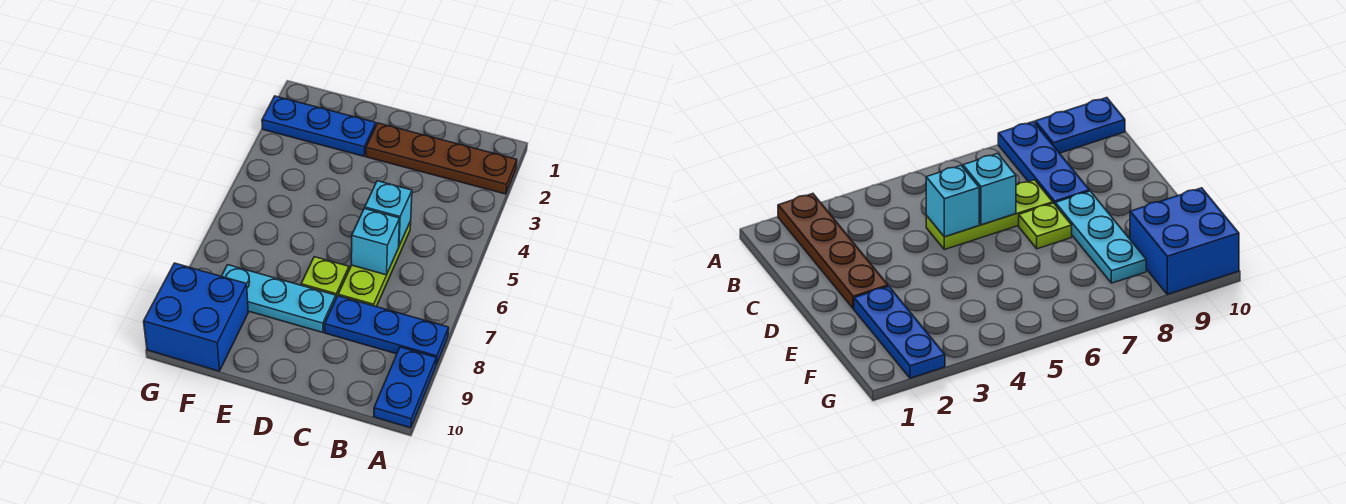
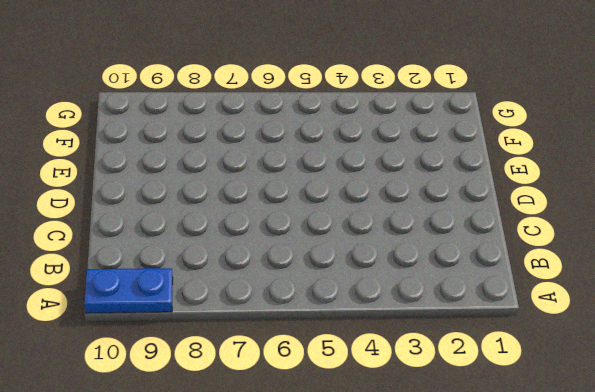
none -> brown 1x4 plate [366,123,517,194]
none -> blue 1x3 plate [325,296,449,365]

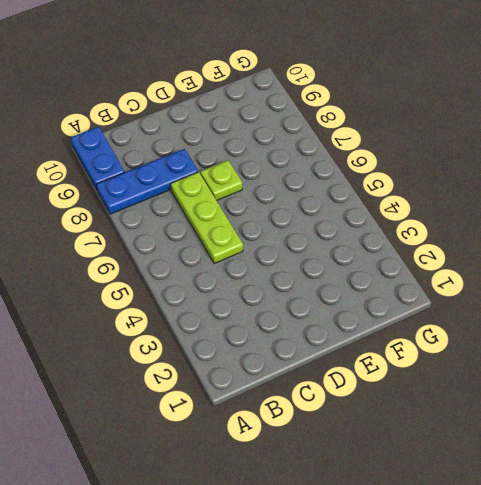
none -> brown 1x4 plate [366,123,517,194]
none -> cyan 1x3 plate [222,265,336,333]

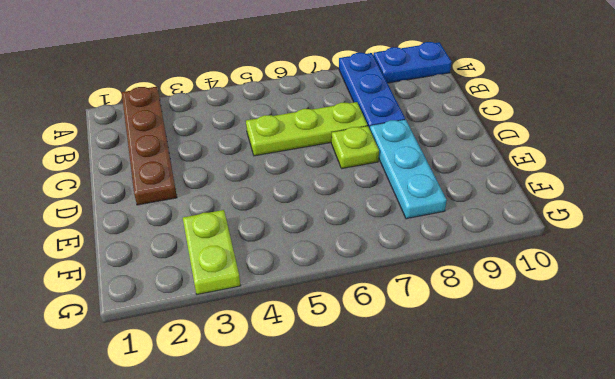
lime 1x2 plate [183,210,240,294] -> none
none -> blue 1x3 plate [262,96,376,156]
none -> blue 2x2 brick [144,263,248,371]

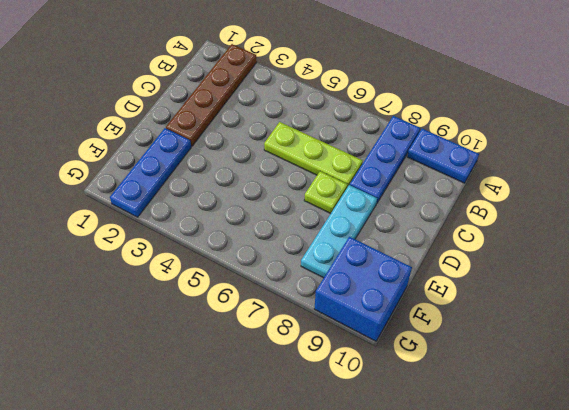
none -> cyan 1x1 brick [365,181,412,246]
none -> cyan 1x1 brick [351,208,400,275]

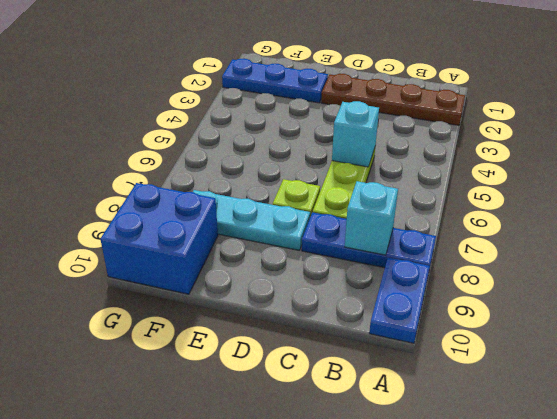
cyan 1x1 brick [345,181,398,255] -> cyan 1x1 brick moved to [351,208,400,275]

